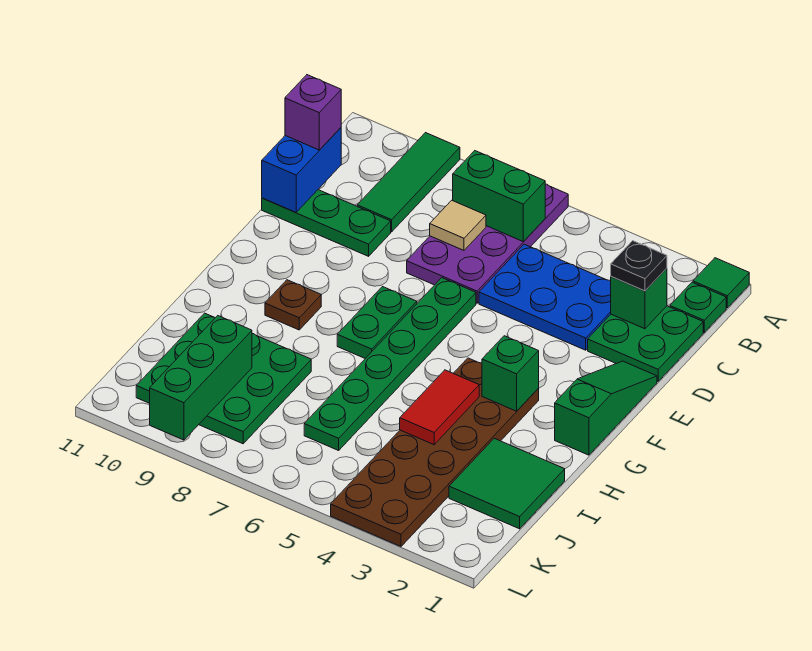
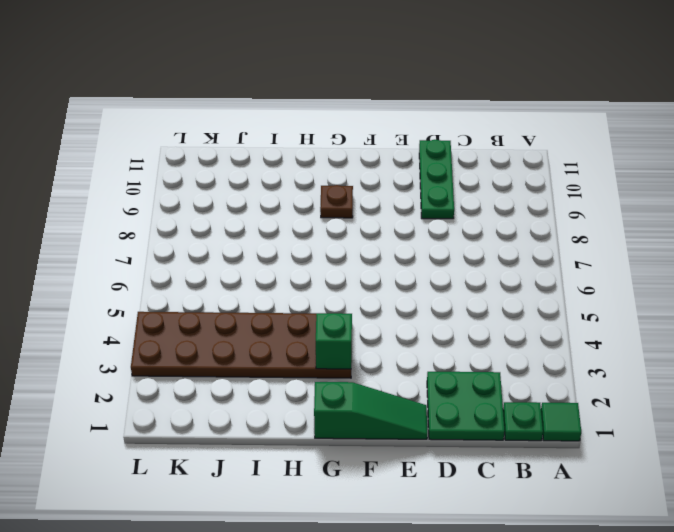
none -> purple 2x4 plate [407,184,568,303]
none -> green 1x3 tile [357,133,460,232]
none -> blue 2x3 plate [479,244,611,350]

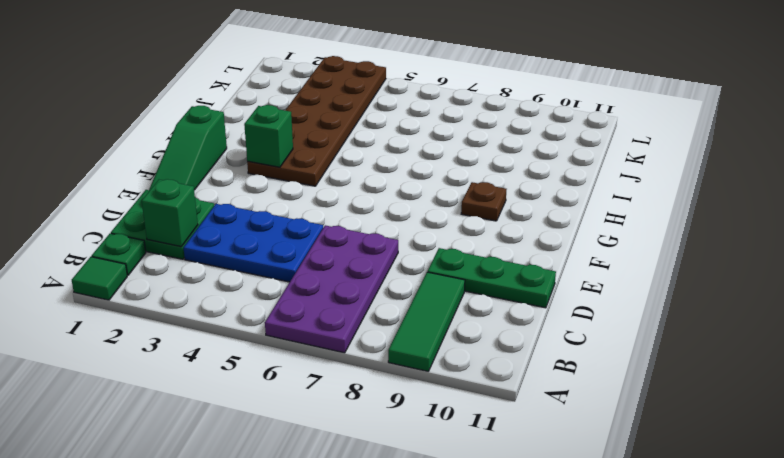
none -> green 1x6 plate [304,278,476,450]
none -> green 1x2 plate [337,287,417,359]
none -> green 2x2 tile [449,438,565,529]

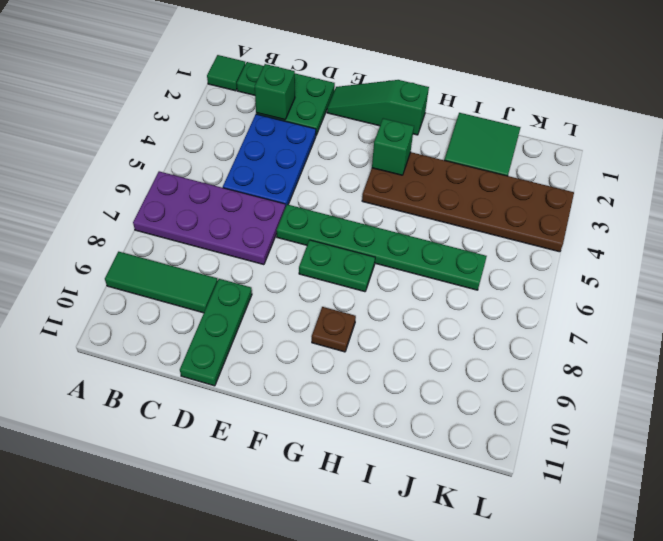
none -> green 3x3 plate [136,313,311,444]
none -> green 1x2 brick [453,151,545,242]
none -> tan 1x1 tile [430,200,486,250]

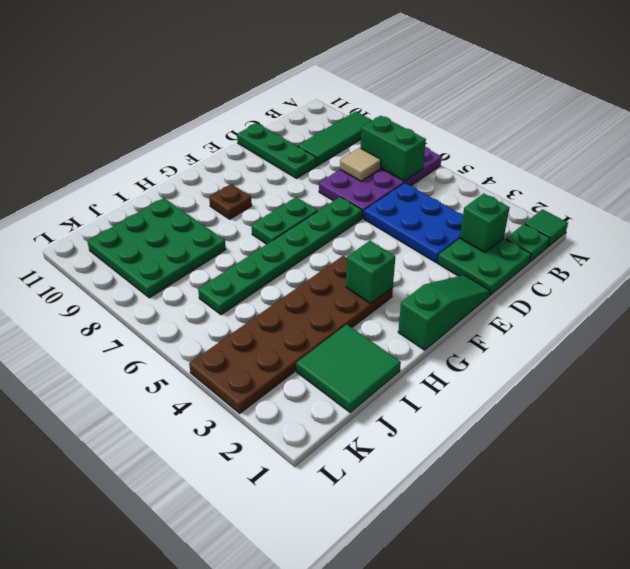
none -> blue 1x2 brick [262,128,341,212]
none -> red 1x2 tile [400,370,479,445]
none -> green 1x3 brick [150,316,252,440]

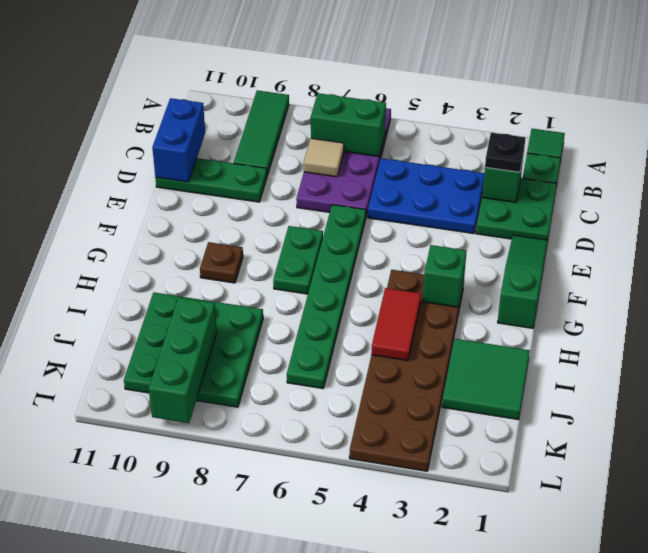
none -> purple 1x1 brick [285,75,341,150]

